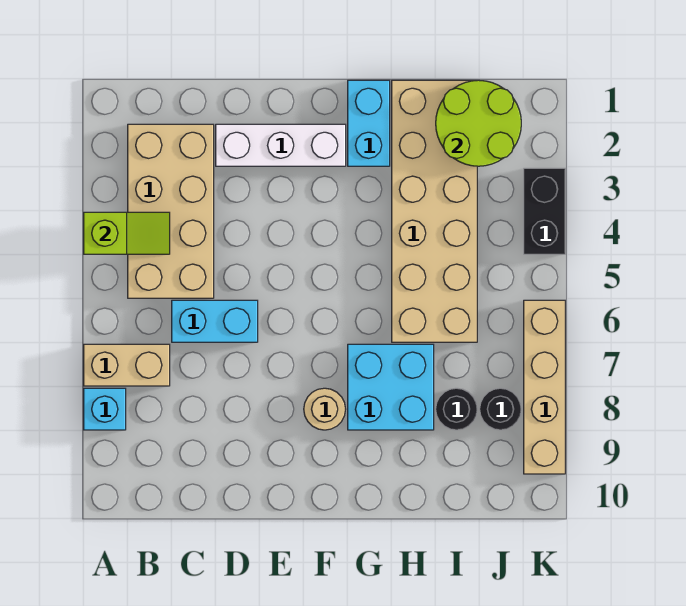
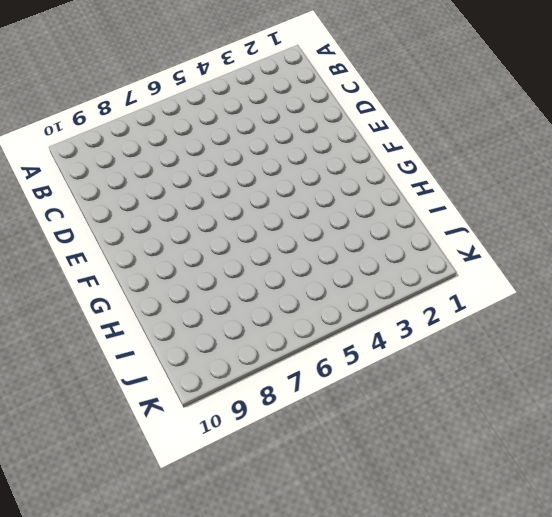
none -> tan 1x2 brick [84,344,170,386]
none -> cyan 1x1 brick [84,388,126,430]
none -> tan 2x4 brick [128,124,214,298]

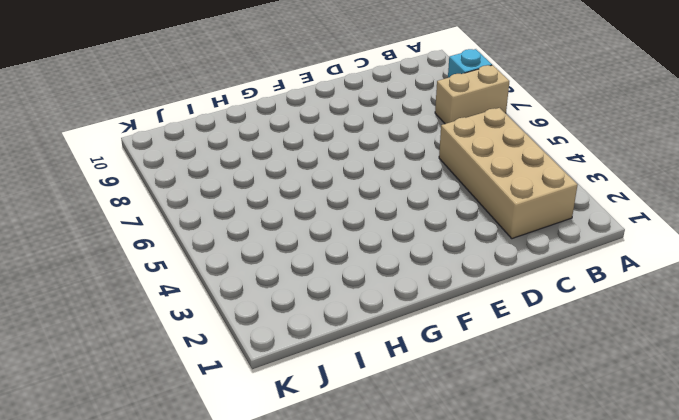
none -> cyan 1x2 brick [172,300,258,342]
none -> white 1x3 brick [216,124,346,166]
none -> tan 1x1 round brick [304,388,346,430]

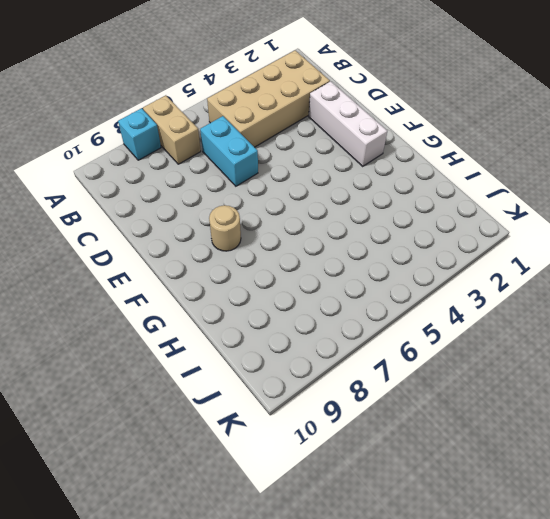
none -> cyan 1x2 brick [348,80,390,166]
none -> cyan 2x2 brick [348,344,434,430]
none -> tan 2x6 brick [392,80,477,342]

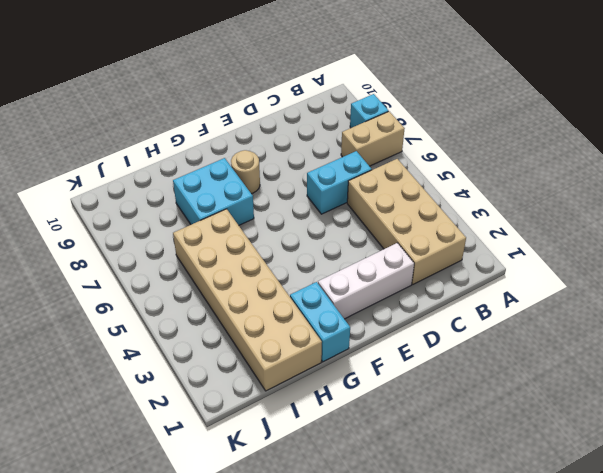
none -> black 1x1 round brick [436,388,477,430]
none -> black 1x1 round brick [480,388,521,430]
none -> black 1x2 brick [524,168,565,254]

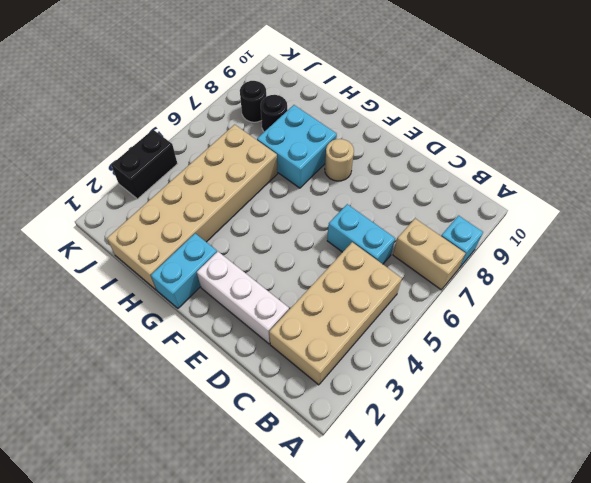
none -> tan 1x4 brick [524,300,565,474]
none -> lime 1x2 slope [84,212,170,254]
none -> lime 2x2 round brick [436,80,521,166]

